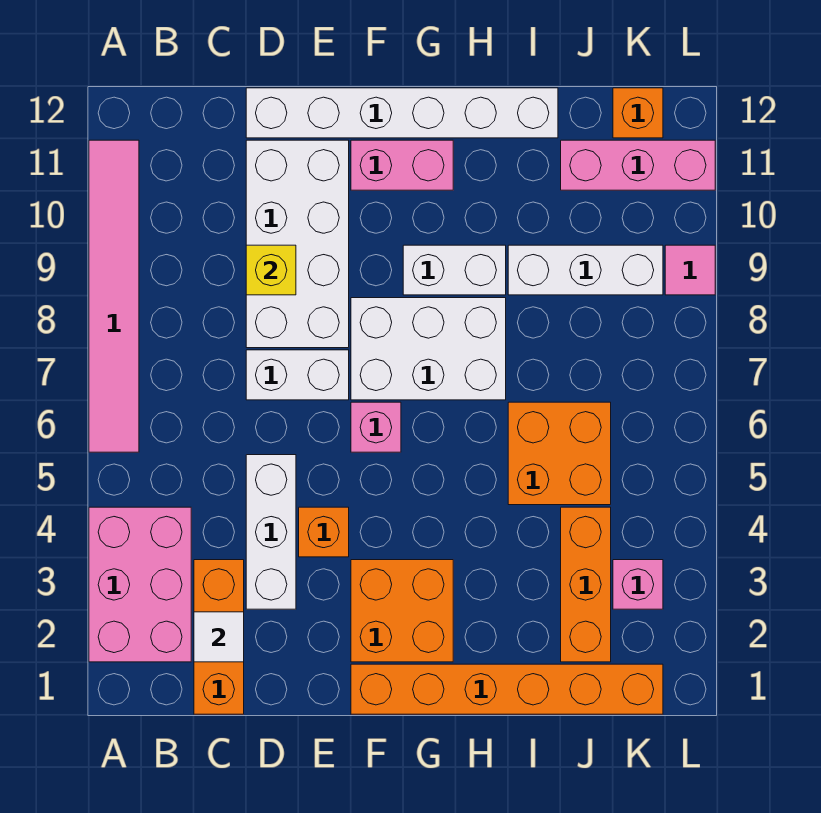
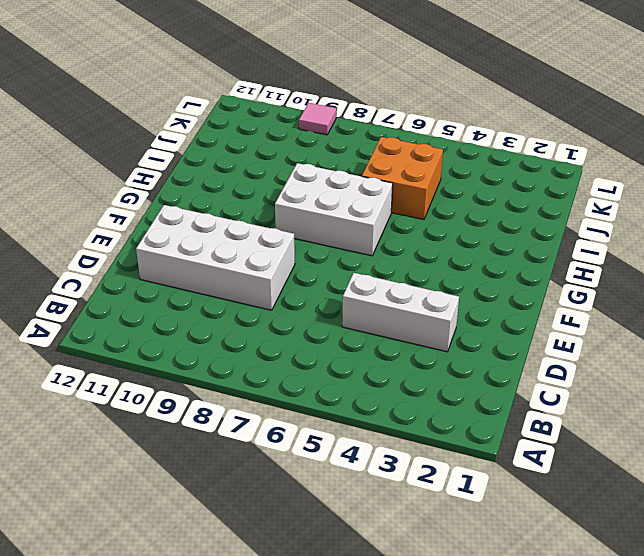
white 2x3 brick [275,163,393,256] -> white 2x3 brick turned to [351,298,506,400]
none -> pink 2x3 brick [89,507,191,662]
none -> pink 1x6 tile [89,140,139,452]
none -> orange 1x3 brick [194,560,244,714]

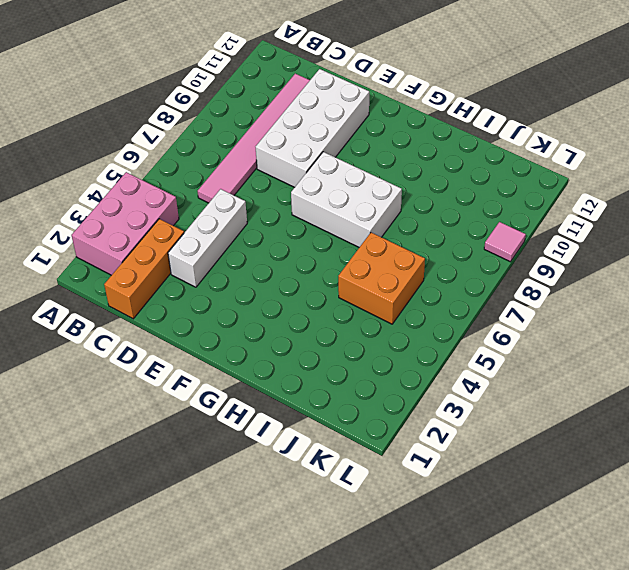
pink 1x6 tile [197,74,310,203] -> pink 1x6 tile moved to [89,140,139,452]
none -> white 1x2 brick [246,350,349,400]
none -> white 1x6 brick [246,88,558,138]
none -> orange 1x1 brick [299,507,349,557]

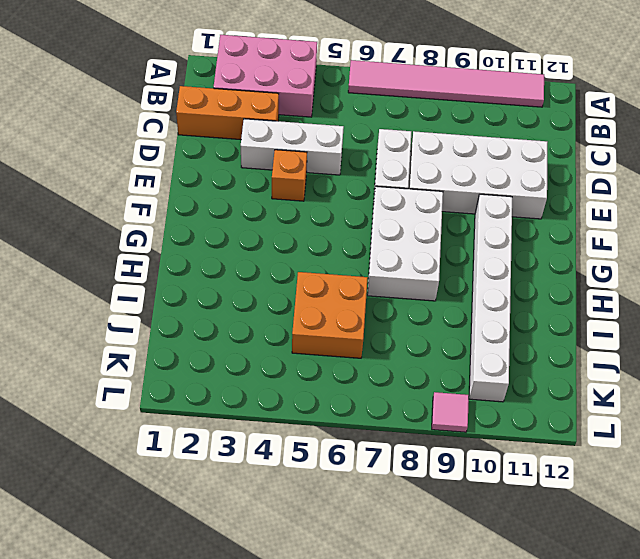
white 1x6 brick [469,194,512,402] -> white 1x6 brick moved to [246,88,558,138]
none -> orange 1x6 brick [351,664,663,714]
none -> orange 2x2 brick [351,560,453,662]
none -> pink 1x1 brick [351,402,401,452]

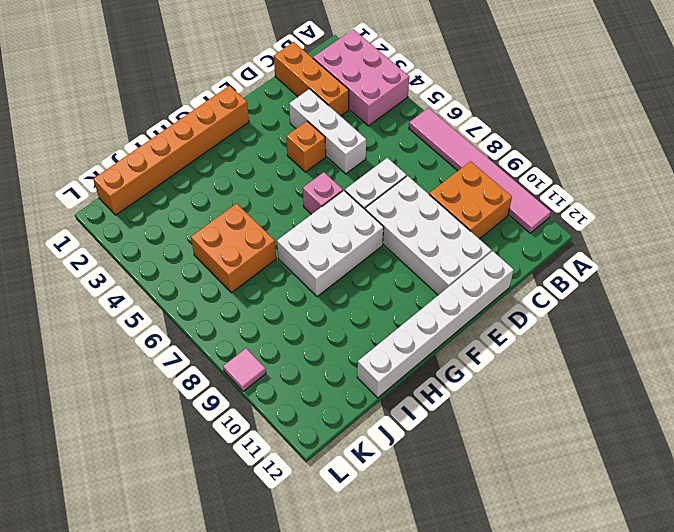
orange 2x2 brick [429,161,512,239] -> orange 2x2 brick moved to [351,560,453,662]
none -> pink 1x2 brick [351,140,453,190]
none -> white 1x2 brick [403,245,506,295]
none -> white 1x3 brick [508,245,663,295]

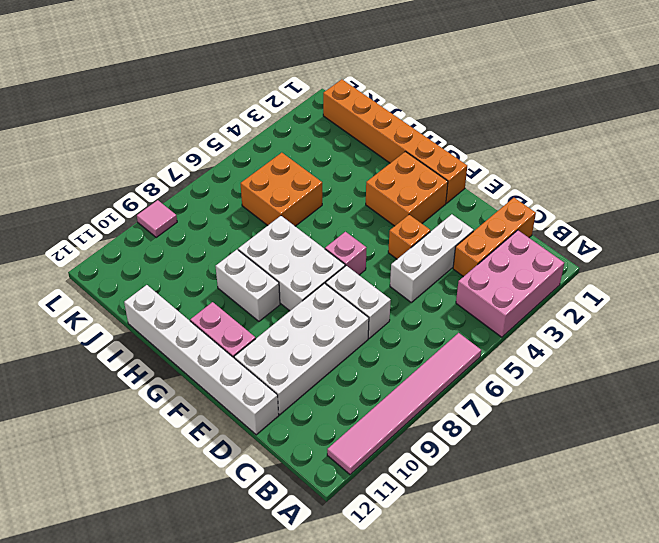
none -> white 1x3 brick [508,245,663,295]
none -> orange 1x3 brick [561,507,611,662]
none -> pink 1x3 brick [561,140,715,190]

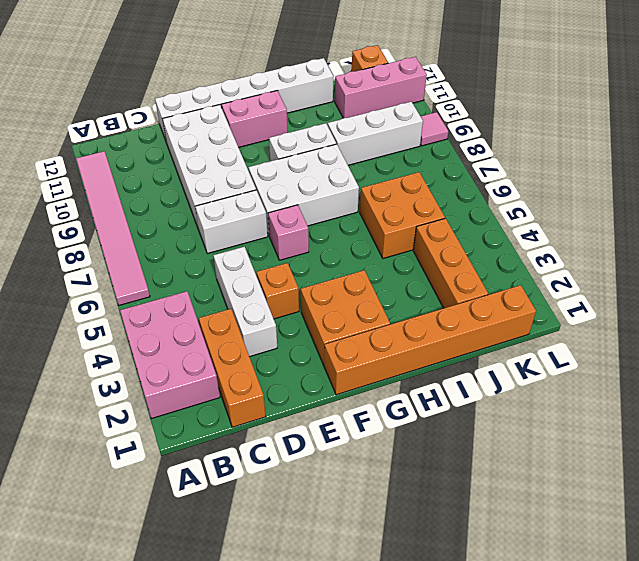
none -> pink 1x1 brick [613,560,663,609]
none -> white 1x1 tile [194,612,244,662]
none -> yellow 1x1 brick [246,245,296,295]

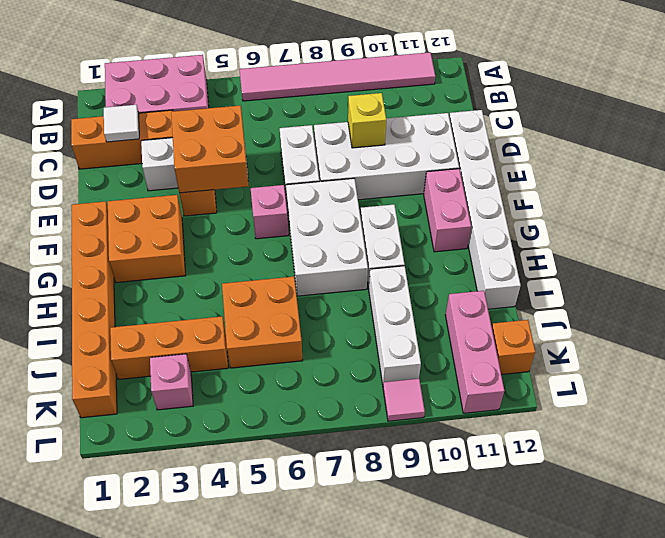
orange 2x2 brick [171,106,249,193] -> none

